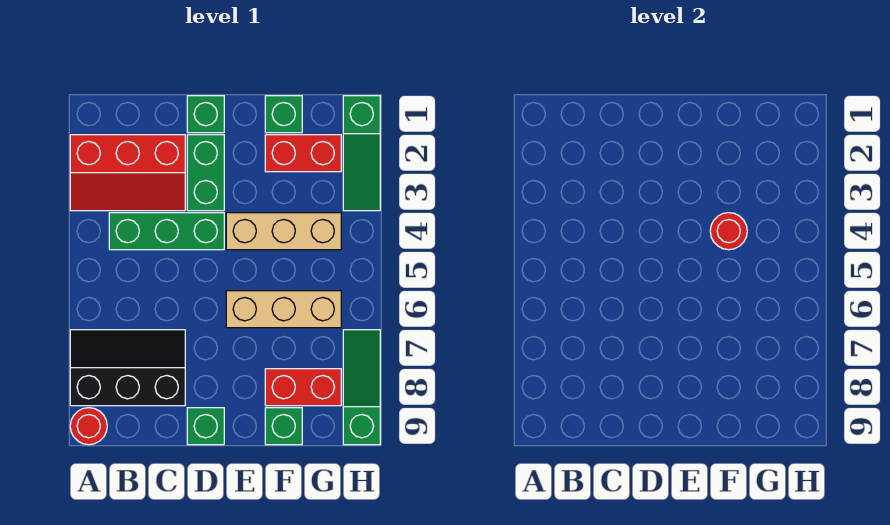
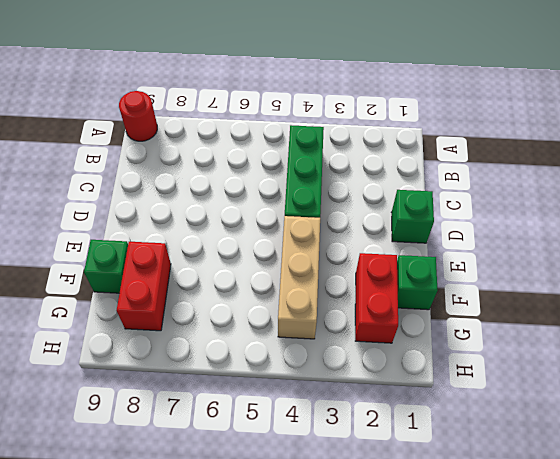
none -> red 2x3 slope [70,135,185,211]
none -> black 2x3 slope [70,330,185,406]
none -> green 1x2 brick [187,135,224,211]

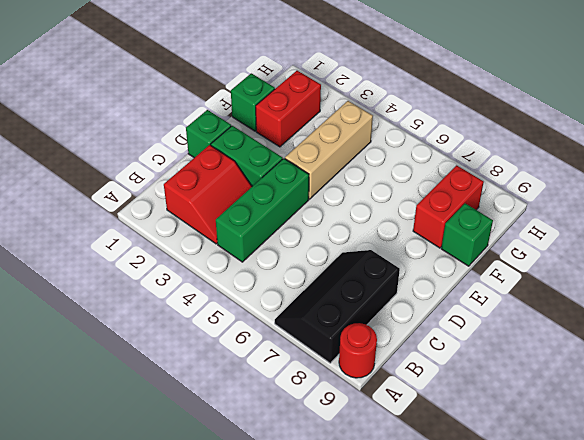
red 2x2 slope [164,145,252,244] -> red 2x3 slope [70,135,185,211]
none -> green 1x1 brick [187,408,224,445]
none -> tan 1x3 brick [226,291,341,328]
none -> green 1x3 slope [343,96,380,211]

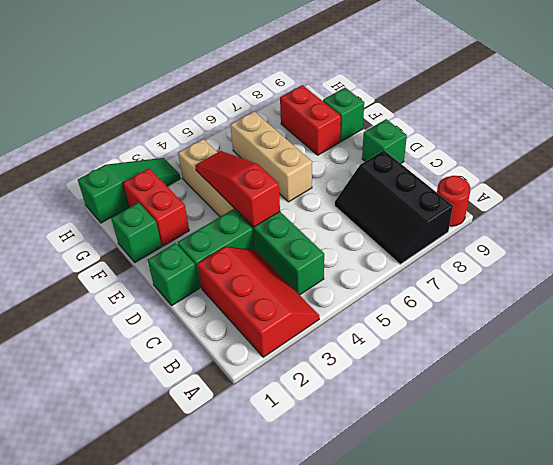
red 1x3 slope [195,151,280,227] -> red 1x1 round brick [710,213,747,250]
none -> green 1x3 slope [343,330,380,445]

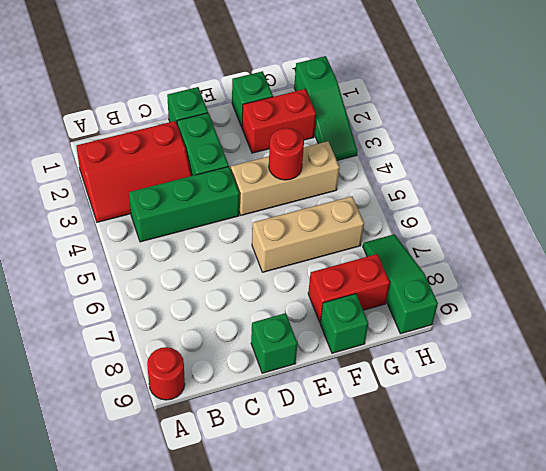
none -> black 2x3 slope [70,330,185,406]

